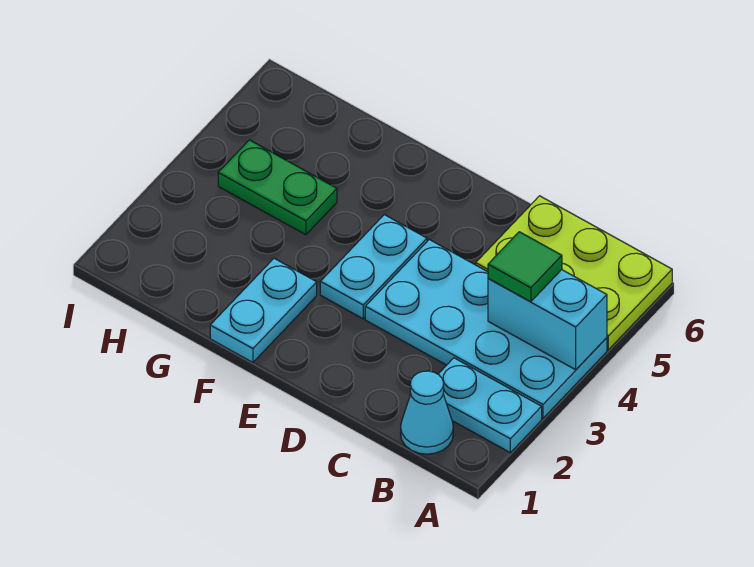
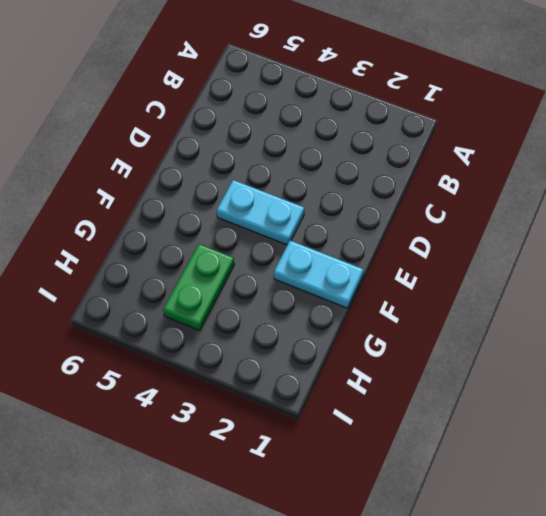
none -> cyan 1x2 plate [438,358,542,453]
none -> cyan 2x4 plate [365,240,607,418]

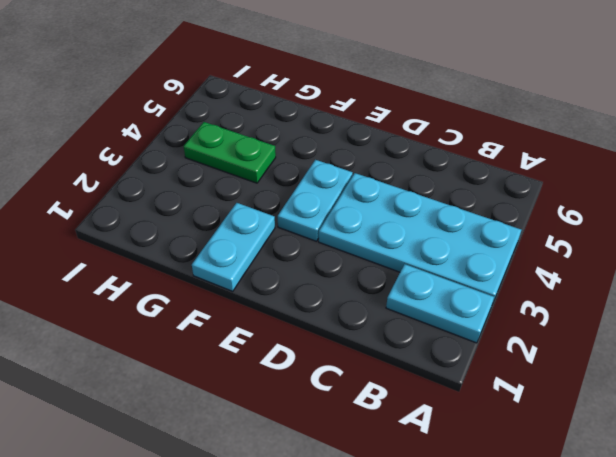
none -> lime 2x3 plate [476,196,672,350]
none -> cyan 1x1 cone [401,371,453,454]

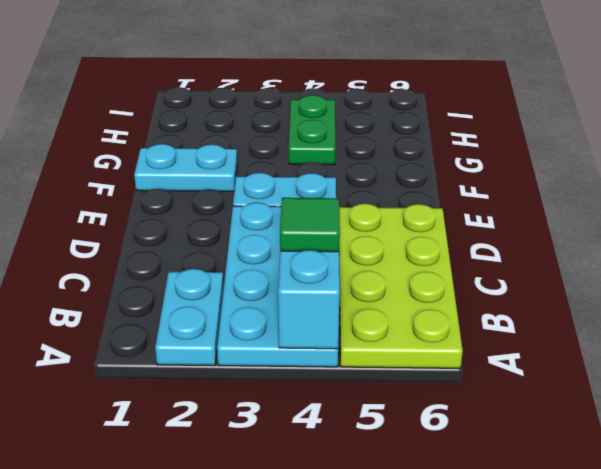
lime 2x4 plate [339,204,463,368] -> lime 2x3 plate [476,196,672,350]
none -> cyan 1x1 cone [401,371,453,454]

